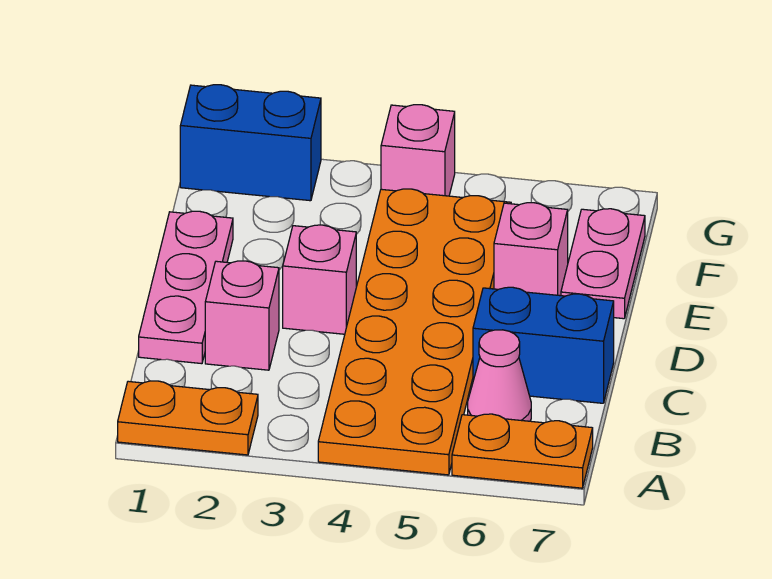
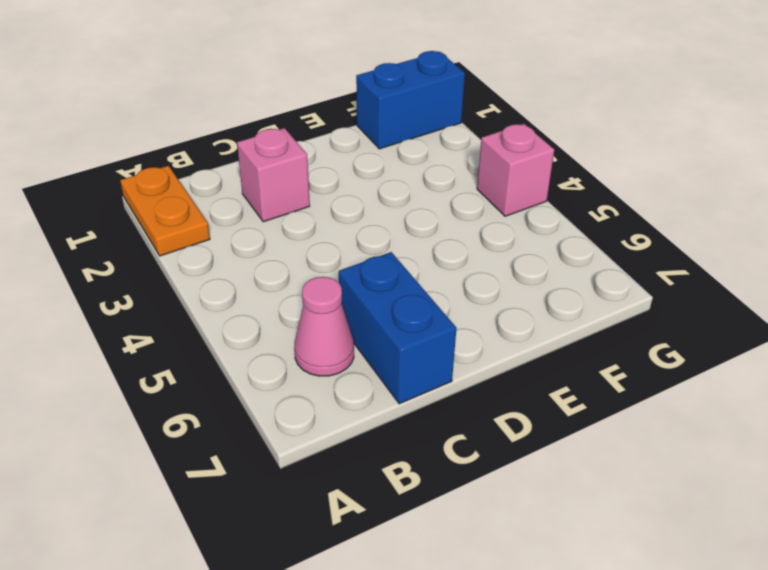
blue 1x2 brick [356,51,465,149] -> blue 1x2 brick turned to [180,85,321,201]
none -> orange 2x6 plate [318,189,511,475]
none -> orange 1x2 plate [452,414,593,488]
none -> pink 1x3 plate [139,211,233,364]

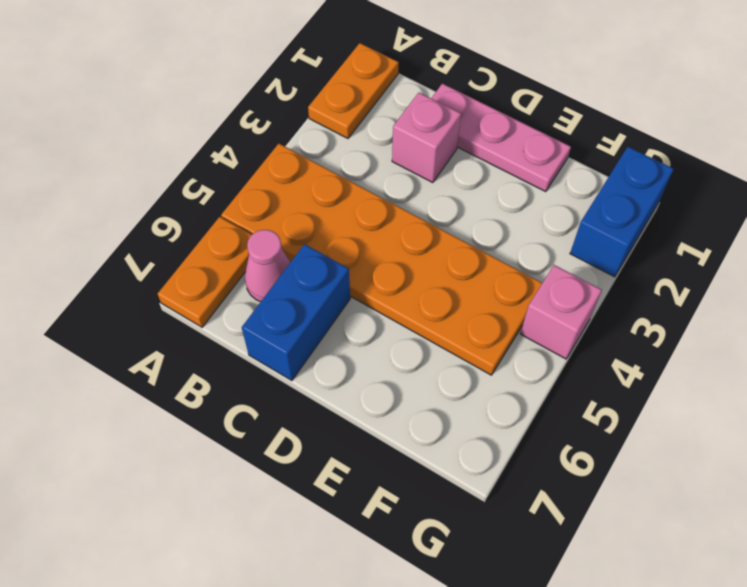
none -> pink 1x1 brick [283,225,356,334]
none -> pink 1x1 brick [494,203,568,296]
none -> pink 1x2 plate [561,209,645,319]

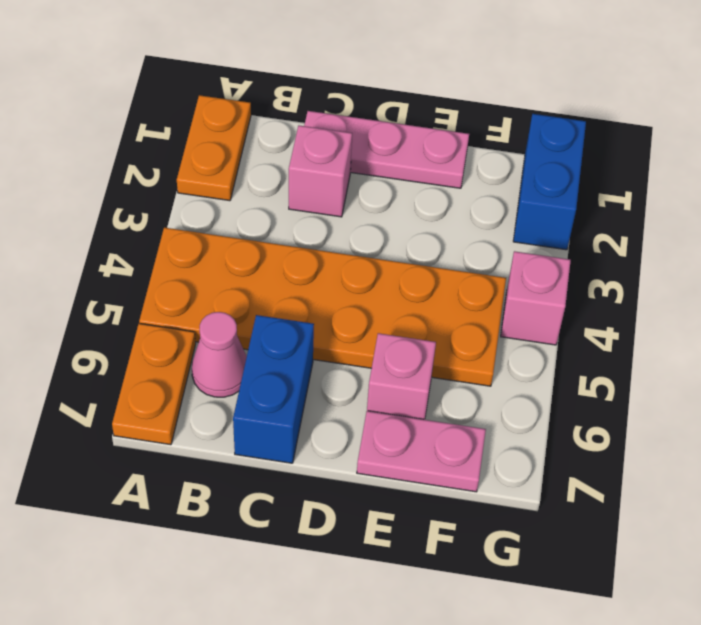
none -> pink 1x1 brick [283,225,356,334]

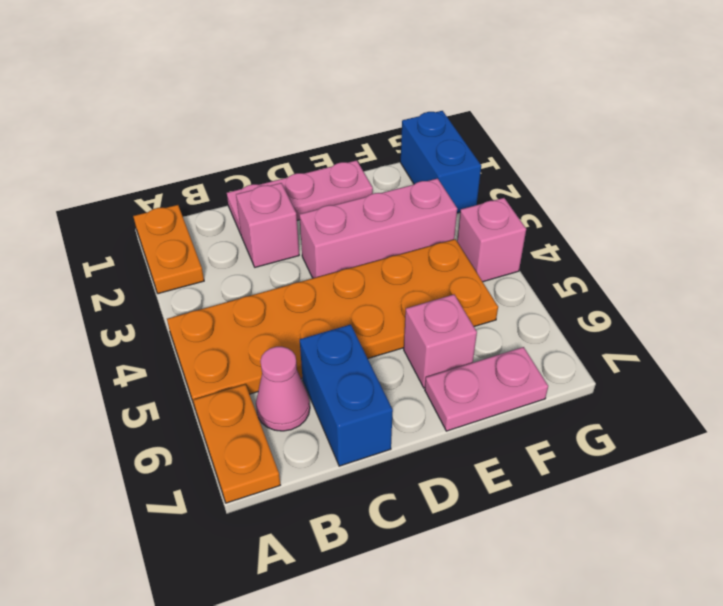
pink 1x3 brick [299,178,457,278] -> pink 1x1 brick [283,225,356,334]

